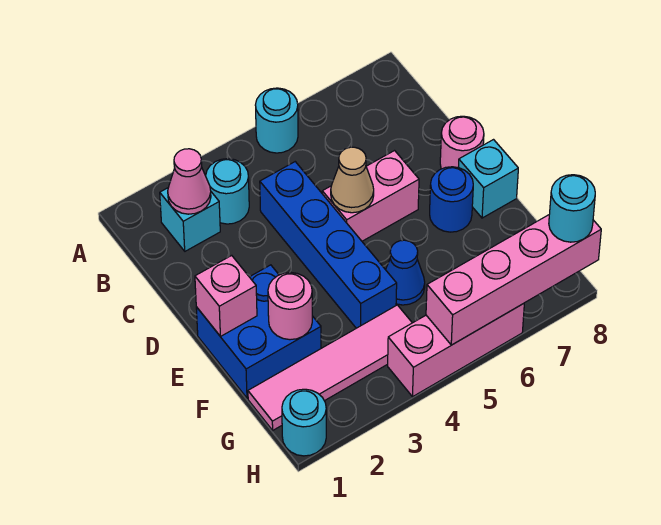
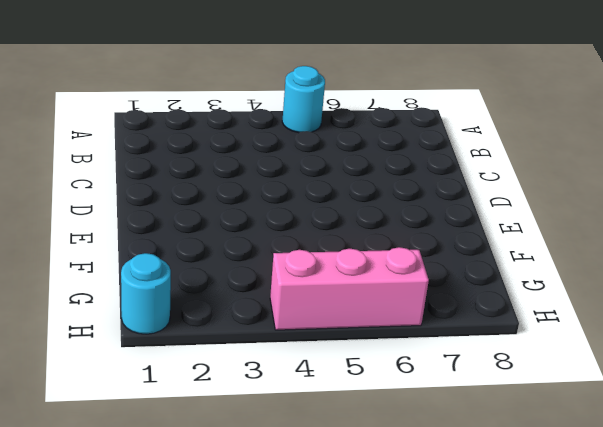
none -> cyan 1x1 brick [160,188,220,251]
none -> cyan 1x1 round brick [206,159,249,224]
none -> blue 1x4 brick [260,162,397,328]

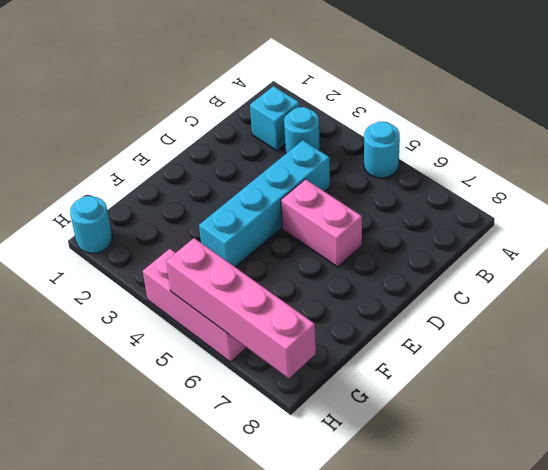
cyan 1x4 brick [199,140,330,267] -> blue 1x4 brick [260,162,397,328]
none -> pink 1x1 round brick [440,116,484,169]
none -> blue 2x2 brick [196,265,321,398]
none -> blue 1x1 round brick [430,167,473,232]

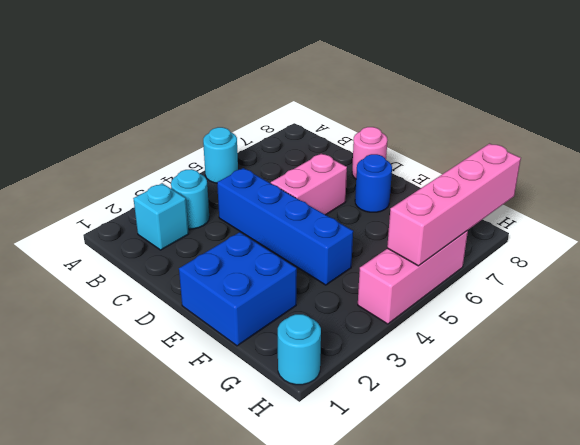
none -> cyan 1x1 brick [458,140,518,218]
none -> blue 1x1 cone [386,240,425,305]
none -> pink 1x4 tile [248,305,412,430]

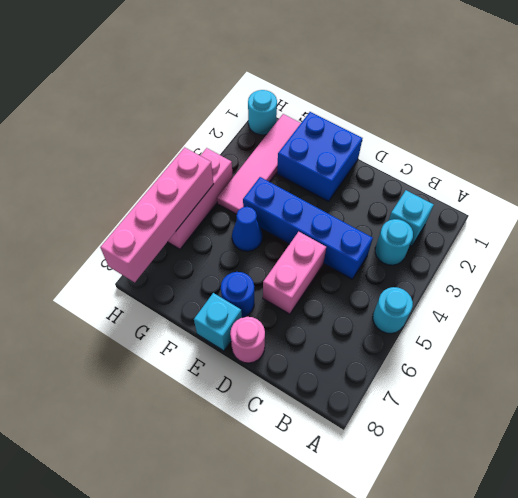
none -> pink 1x1 cone [168,149,211,214]
none -> tan 1x1 cone [331,147,374,213]
none -> pink 1x1 brick [195,255,257,336]

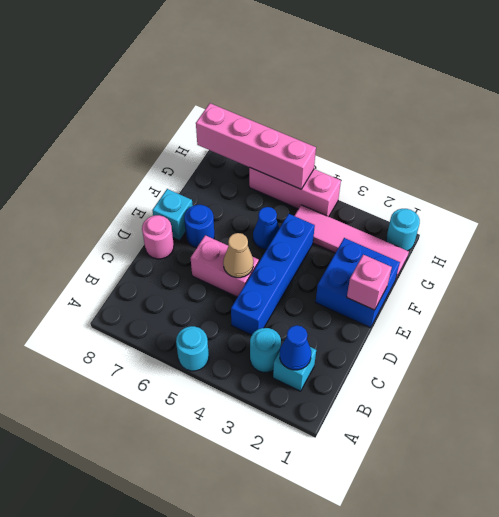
blue 1x1 cone [280,325,311,370] -> pink 1x1 cone [168,149,211,214]
none -> pink 1x1 round brick [268,273,312,340]
none -> cyan 1x1 round brick [549,175,595,242]

